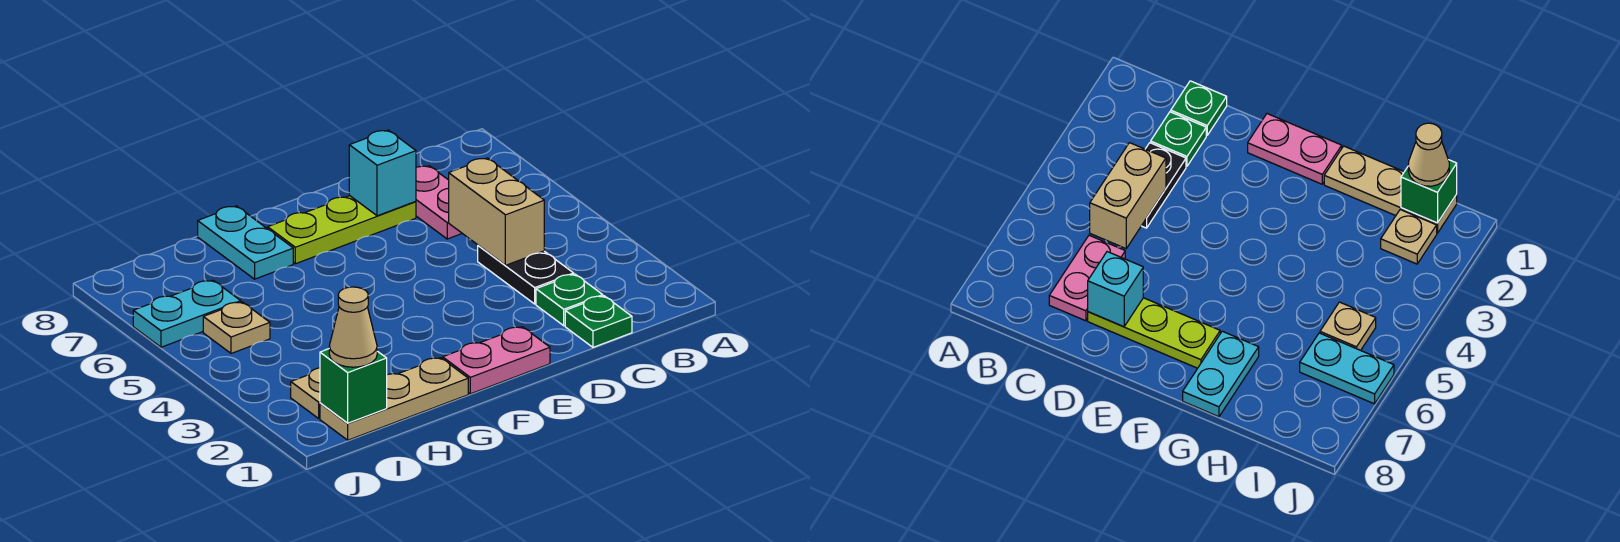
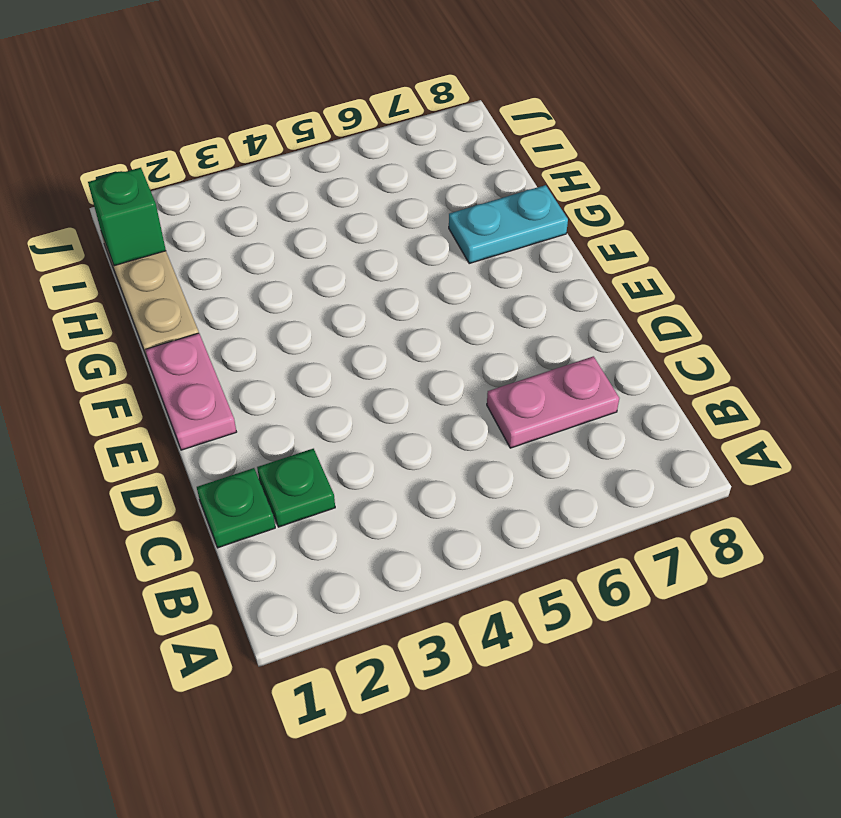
none -> black 1x2 plate [478,245,574,304]
none -> lime 1x3 plate [268,196,416,264]
none -> tan 1x1 plate [291,368,320,418]

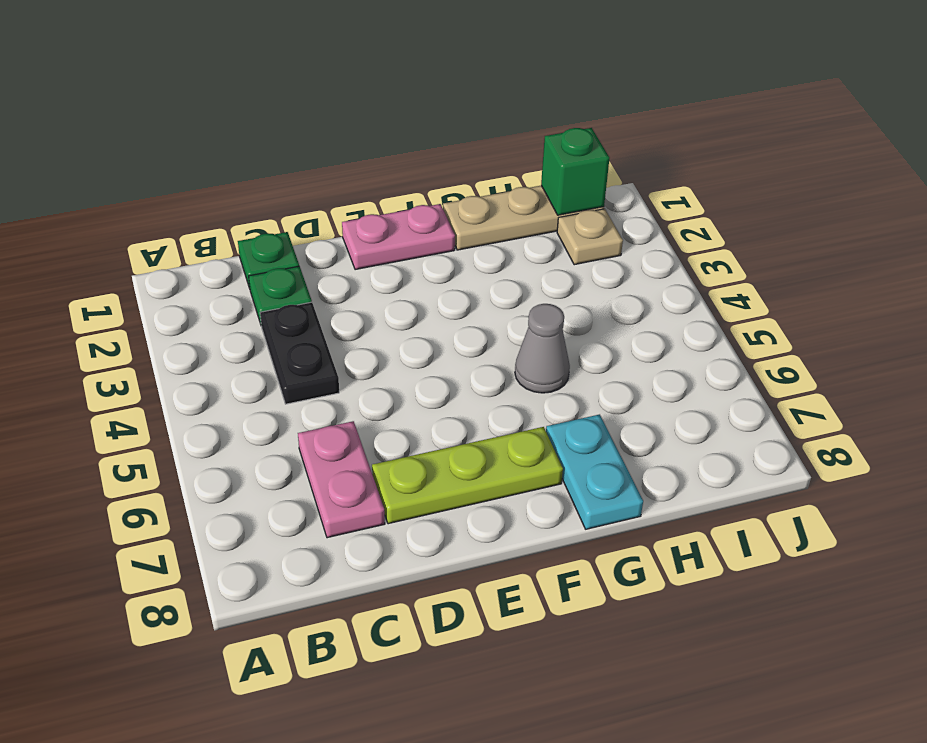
grey 1x1 cone [515,304,570,393] -> none
none -> tan 1x1 plate [203,302,270,353]
none -> cyan 1x2 plate [133,280,241,347]
none -> tan 1x2 brick [449,158,544,265]

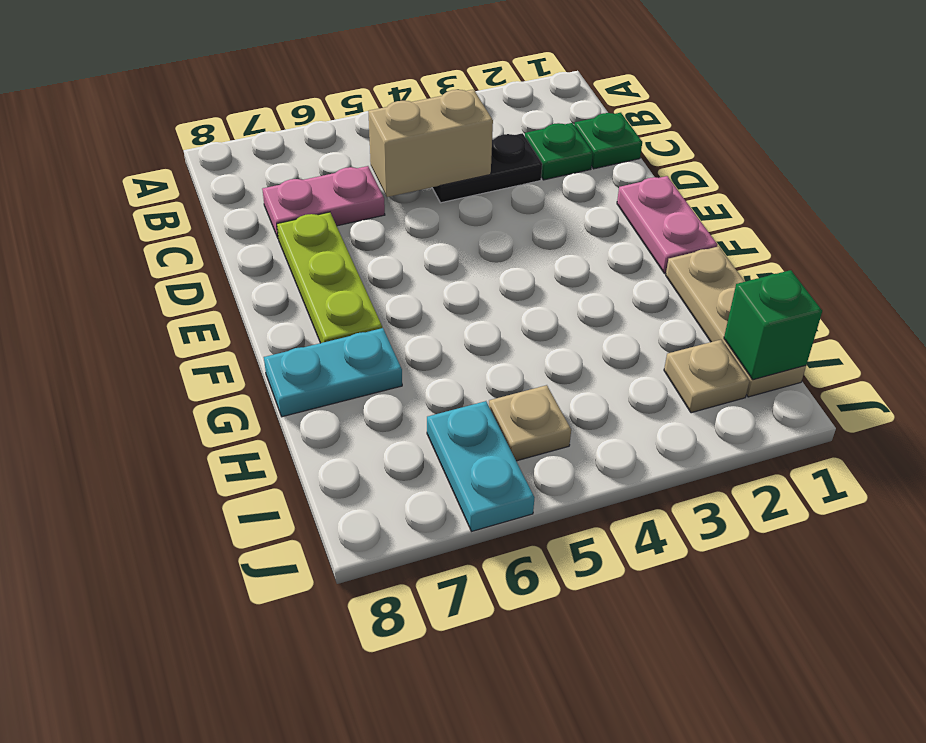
none -> cyan 1x1 brick [349,130,416,216]
none -> tan 1x1 cone [329,287,377,367]

